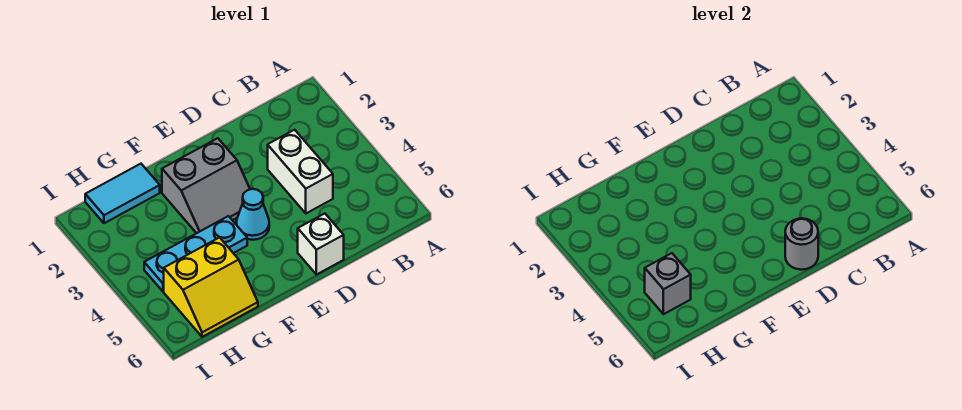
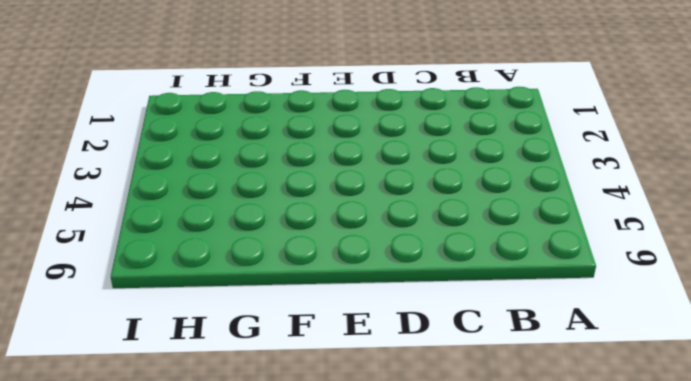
none -> white 1x2 brick [268,130,333,213]
none -> white 1x1 brick [298,214,344,275]

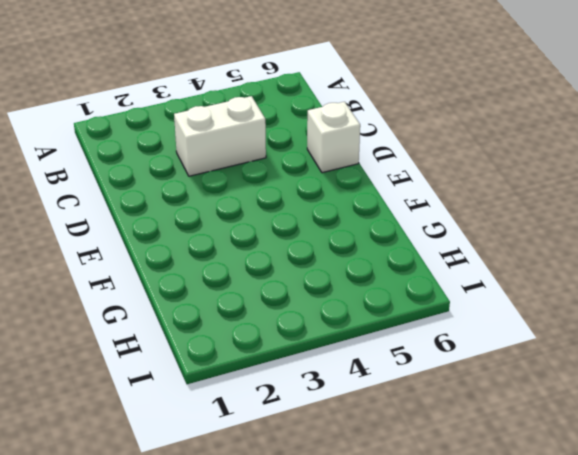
none -> grey 2x2 slope [162,138,250,233]
none -> cyan 1x1 cone [236,189,269,240]

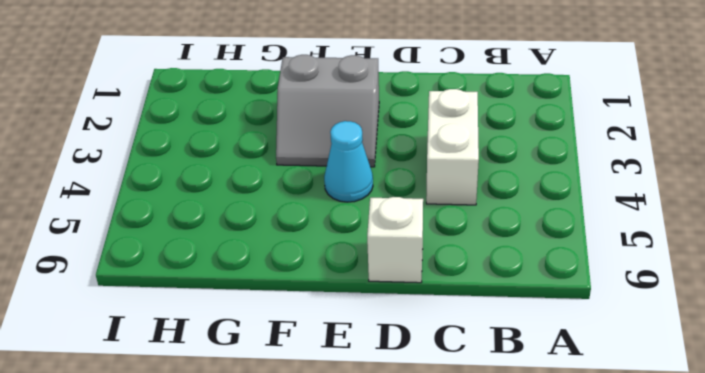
none -> cyan 1x3 plate [144,216,247,291]
none -> cyan 1x2 tile [85,164,160,223]

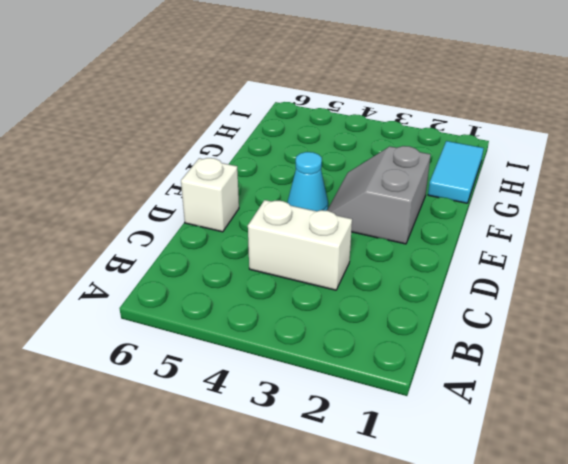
none -> cyan 1x3 plate [144,216,247,291]
none -> yellow 2x2 slope [164,238,258,337]

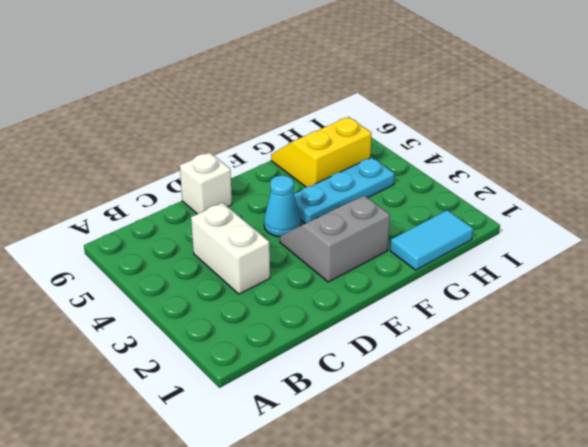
none -> grey 1x1 round brick [785,218,818,270]
none -> grey 1x1 brick [645,253,691,314]

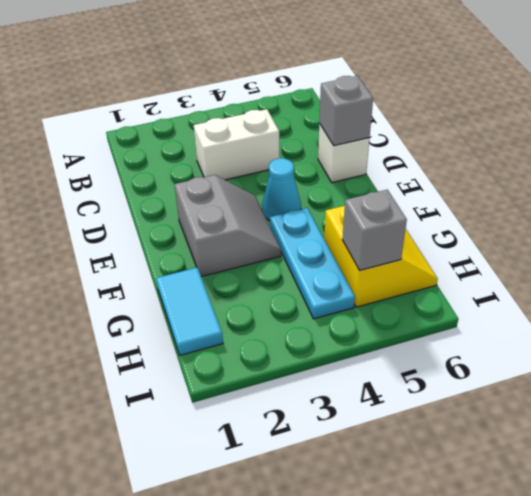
grey 1x1 brick [319,76,373,146] -> grey 1x1 round brick [785,218,818,270]

